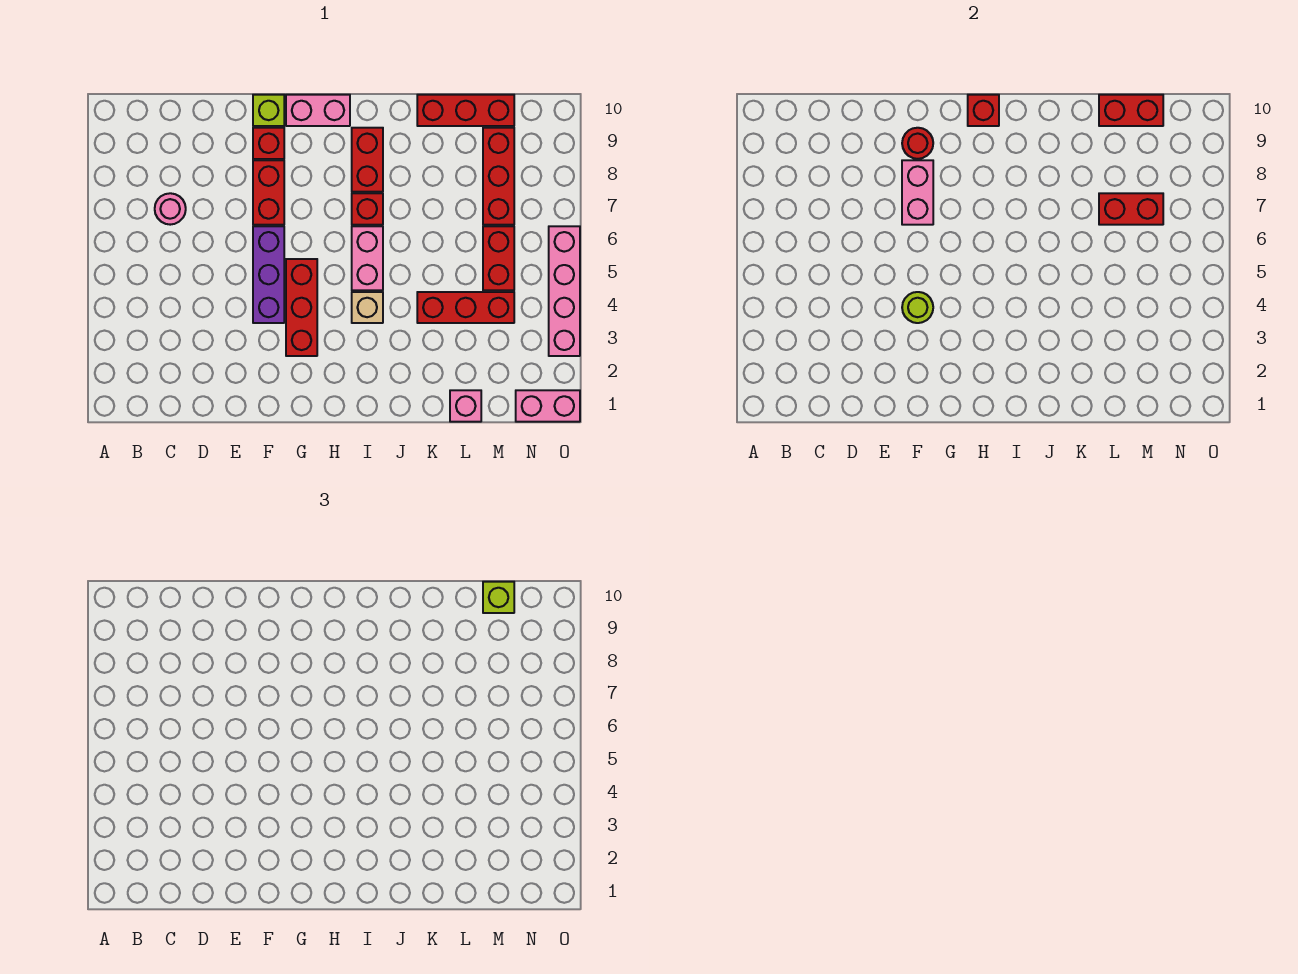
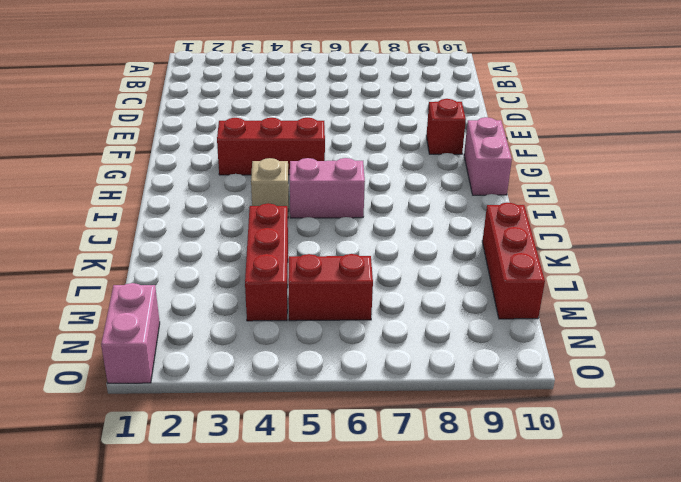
none -> pink 1x1 round brick [155,193,186,225]
none -> purple 1x3 brick [253,226,284,323]
none -> red 1x2 brick [253,160,284,225]

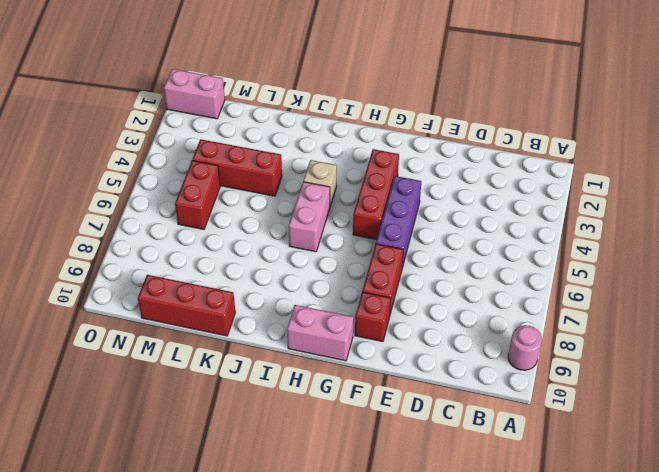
pink 1x1 round brick [508,325,542,370] -> pink 1x1 round brick moved to [155,193,186,225]
none -> lime 1x1 brick [253,95,284,126]
none -> red 1x1 brick [352,193,383,225]
none -> red 1x2 brick [352,128,383,192]

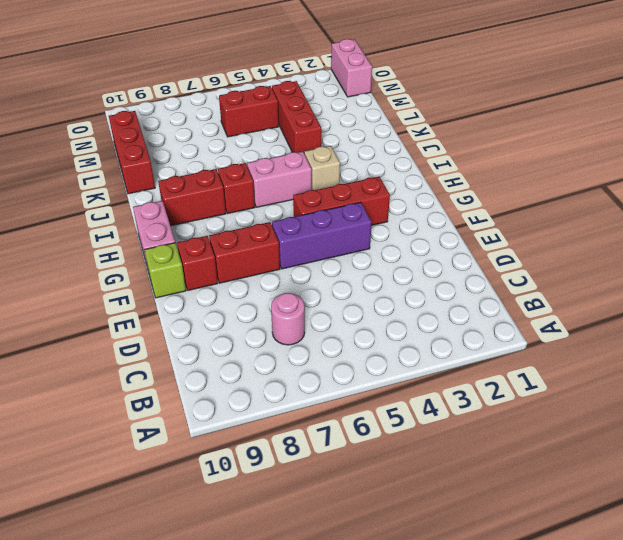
none -> pink 1x1 brick [450,390,481,422]
none -> red 1x3 brick [483,128,514,225]
none -> pink 1x4 brick [549,226,580,356]

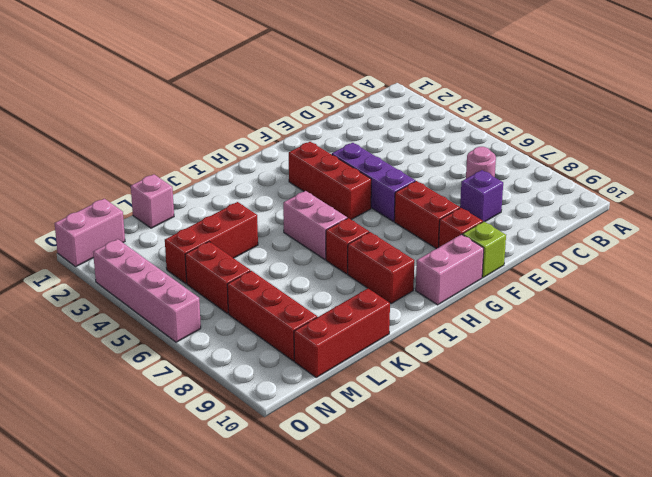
purple 1x1 brick [460,170,503,222] -> none
none -> tan 1x1 brick [352,292,383,323]
none -> lime 1x1 round brick [902,292,933,323]
none -> pink 1x2 brick [902,160,933,225]

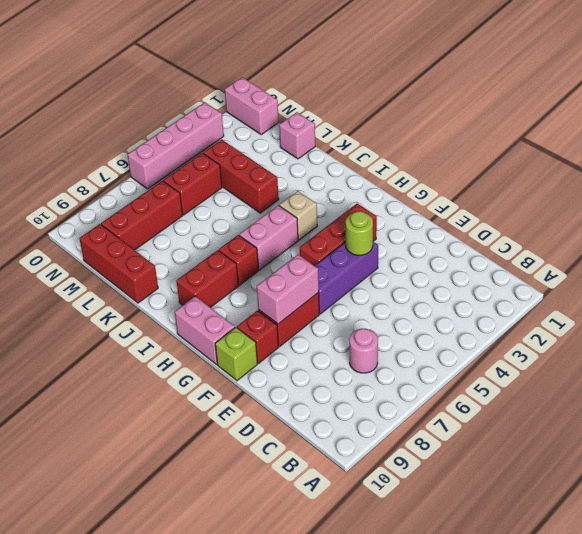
none -> red 1x1 round brick [902,128,933,159]
none -> red 1x1 brick [968,95,999,126]
none -> red 1x2 brick [1099,193,1163,225]

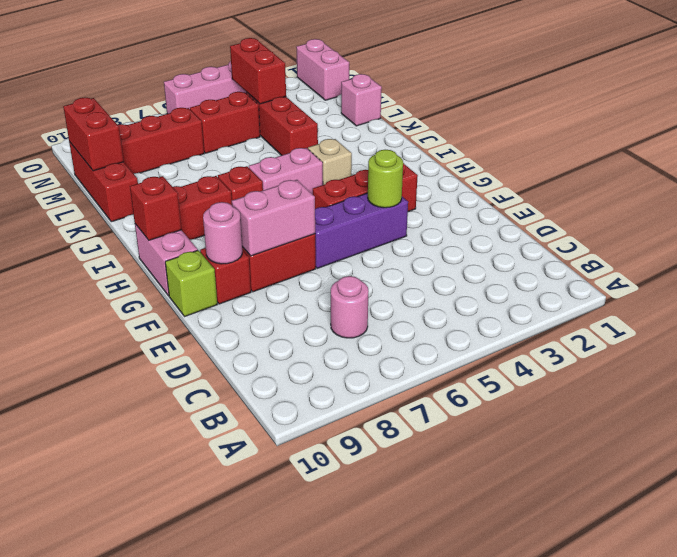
pink 1x1 round brick [203,202,242,264] -> red 1x1 round brick [902,128,933,159]
red 1x2 brick [230,38,286,104] -> red 1x2 brick moved to [1099,193,1163,225]
none -> lime 1x1 brick [483,582,514,613]

